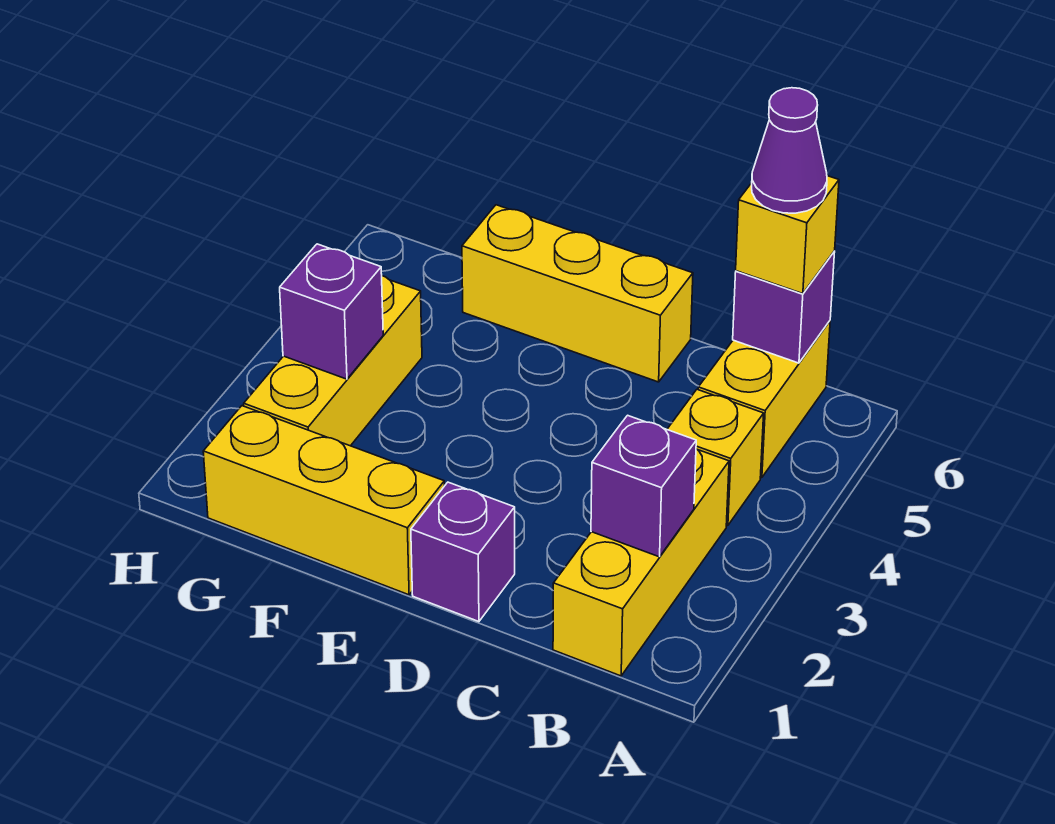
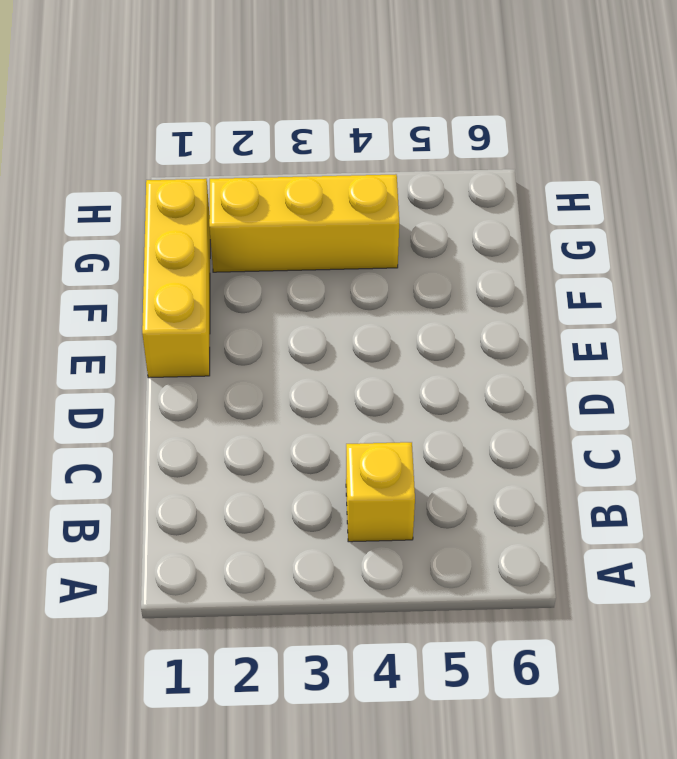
none -> yellow 1x3 brick [553,449,729,676]
none -> yellow 1x2 brick [698,321,830,478]
none -> purple 1x1 brick [411,482,515,622]

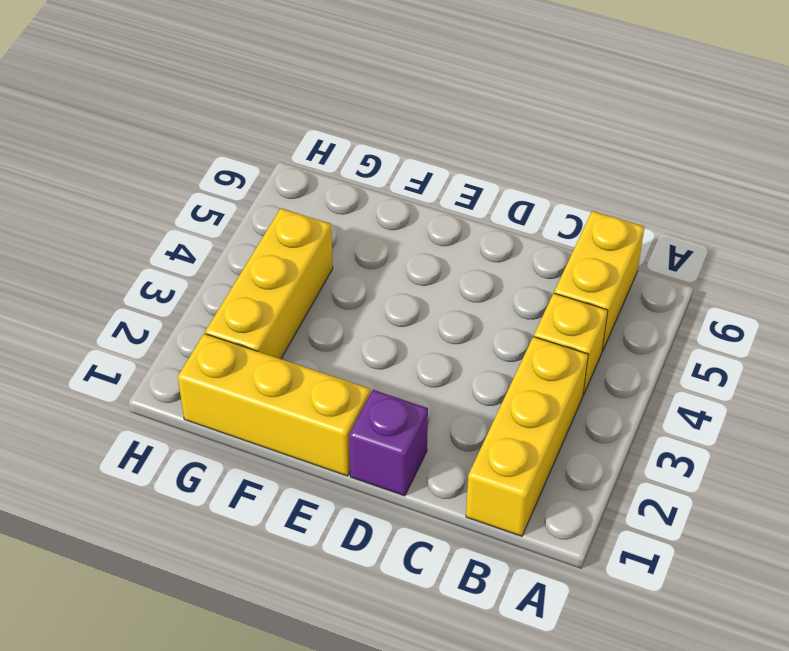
none -> yellow 1x3 brick [462,205,693,382]
none -> purple 1x1 brick [591,415,696,557]
none -> purple 1x1 brick [733,251,835,363]

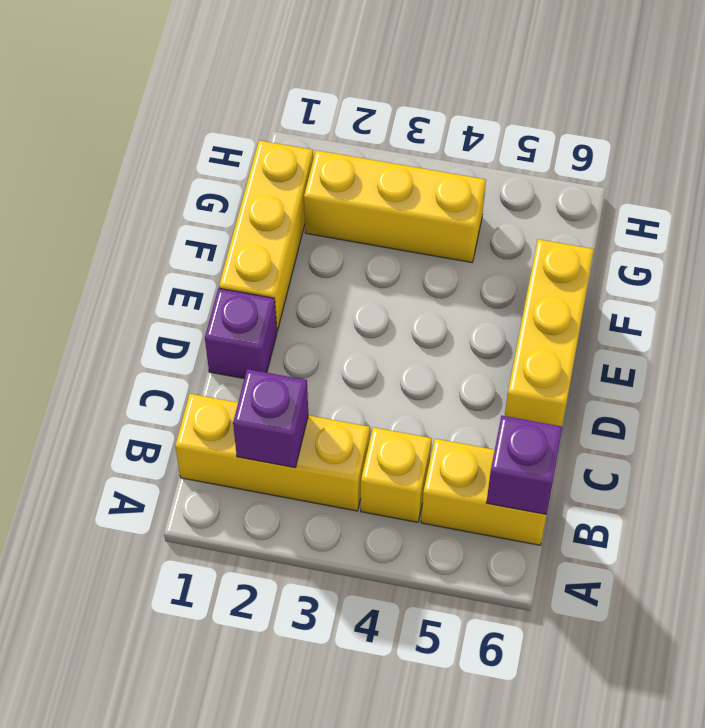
none -> purple 1x1 brick [280,244,383,379]
none -> yellow 1x1 brick [736,176,839,294]
none -> purple 1x1 cone [752,88,827,213]

